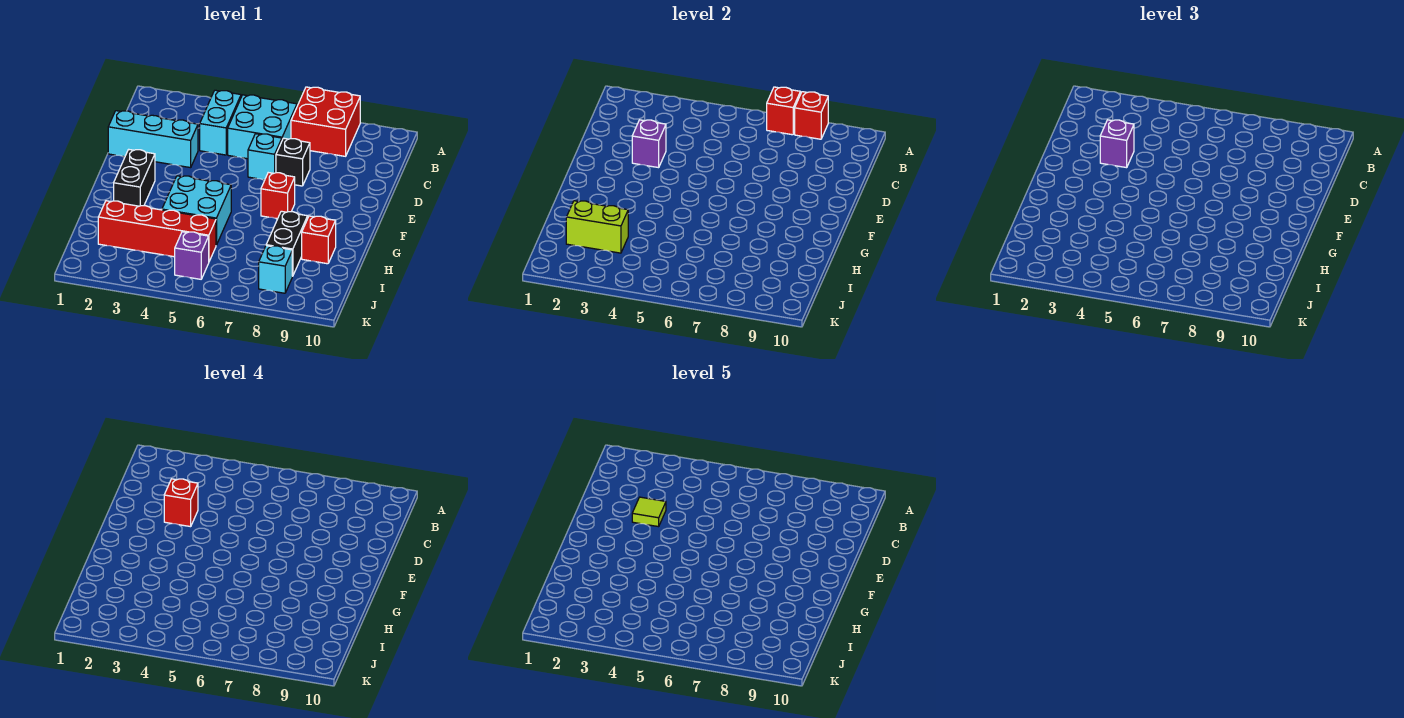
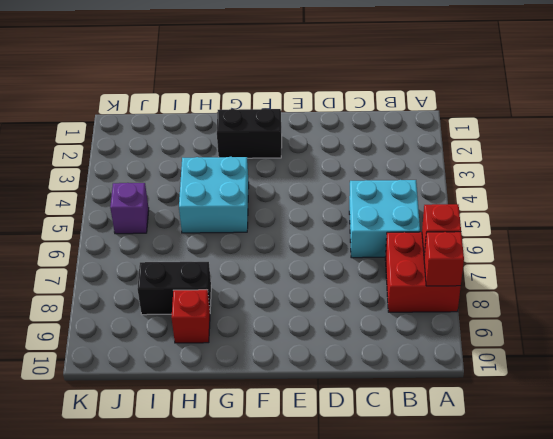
none -> cyan 1x2 brick [200,90,241,155]
none -> cyan 1x3 brick [108,111,198,168]
none -> cyan 1x1 brick [248,134,282,180]

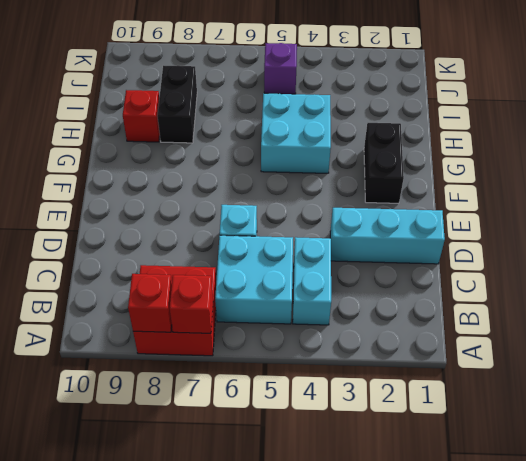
none -> black 1x1 brick [276,138,310,186]
none -> red 1x1 brick [261,173,295,219]
none -> red 1x4 brick [98,201,216,261]

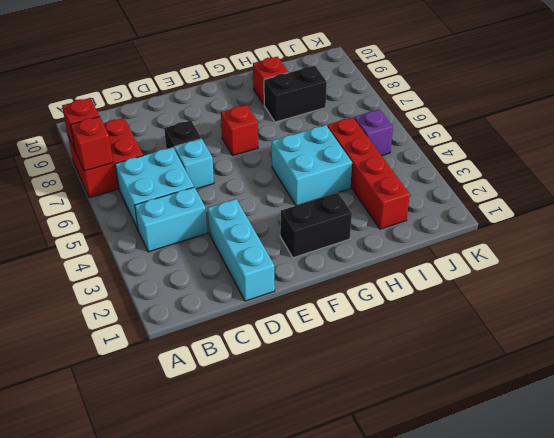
none -> cyan 1x1 brick [259,246,292,293]
none -> purple 1x1 brick [632,120,666,168]
none -> lime 1x2 brick [566,201,628,253]

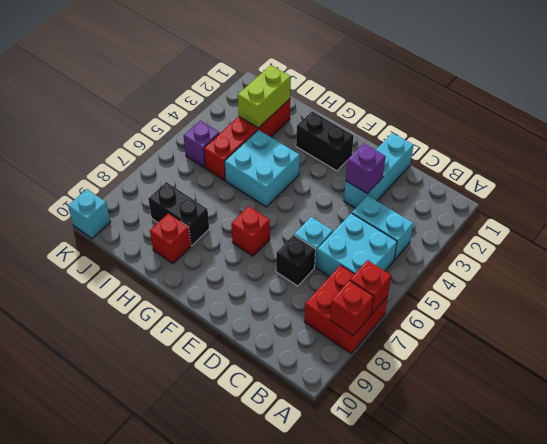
cyan 1x1 brick [68,189,111,238] -> cyan 1x1 brick moved to [259,246,292,293]
none -> purple 1x1 brick [1100,120,1134,168]
none -> red 1x1 brick [164,479,198,527]
none -> lime 1x1 tile [632,497,666,527]

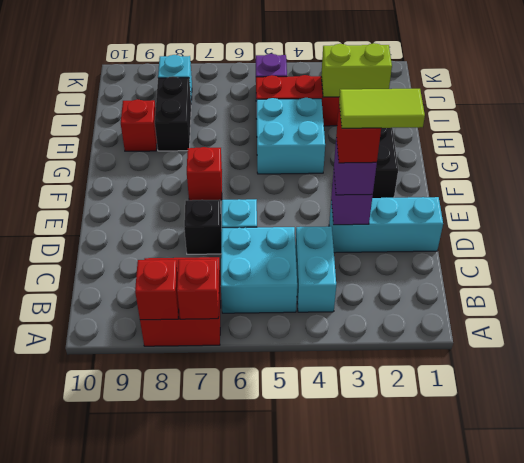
lime 1x2 tile [339,89,425,128] -> lime 1x1 tile [632,497,666,527]

